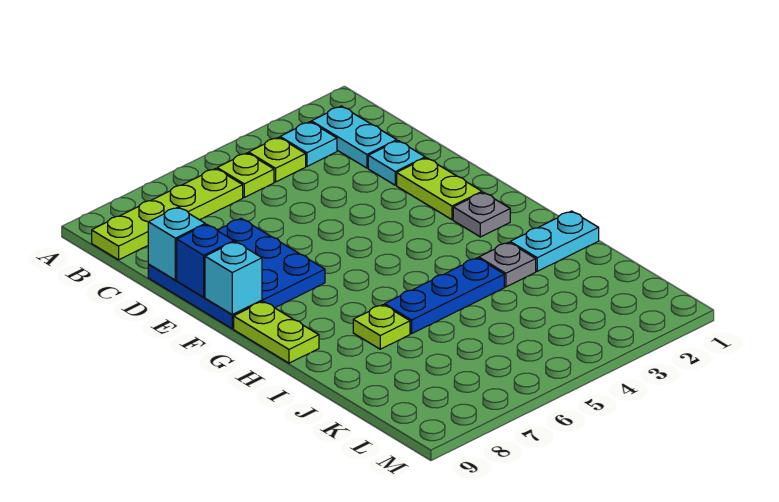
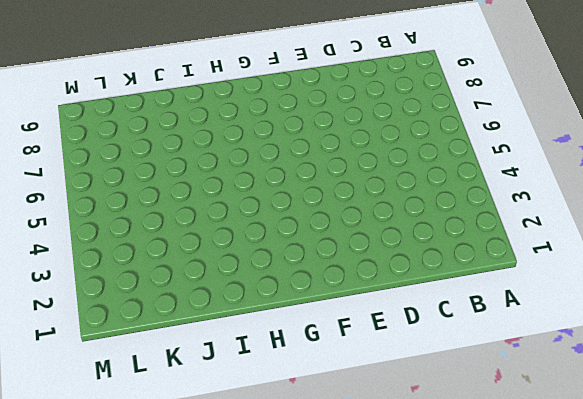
none -> cyan 1x2 plate [311,106,397,168]
none -> cyan 1x1 plate [280,122,337,166]
none -> lime 1x1 plate [249,137,306,182]

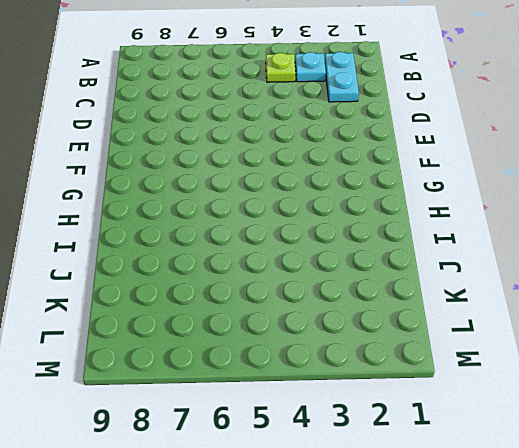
none -> lime 1x1 plate [217,153,274,197]
none -> lime 1x4 plate [92,168,243,260]
none -> cyan 1x1 plate [368,141,425,185]

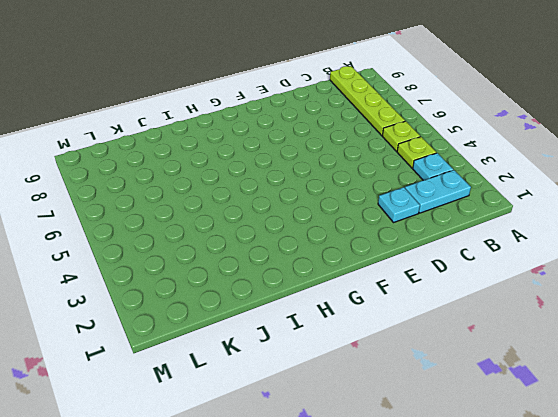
none -> blue 3x3 plate [148,219,325,329]
none -> lime 1x2 plate [397,158,482,220]
none -> grey 1x1 plate [453,192,510,237]

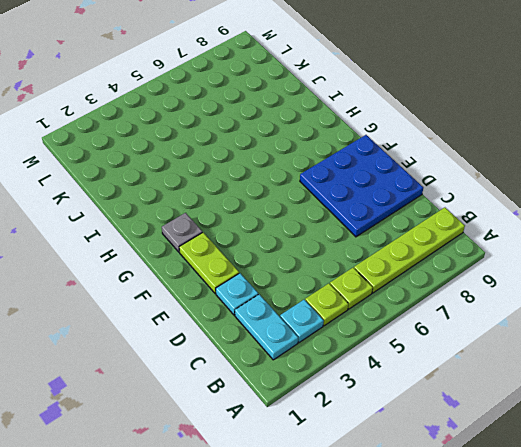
none -> lime 1x2 plate [234,301,319,363]
none -> cyan 1x2 plate [510,211,599,271]
none -> grey 1x1 plate [479,242,536,287]

